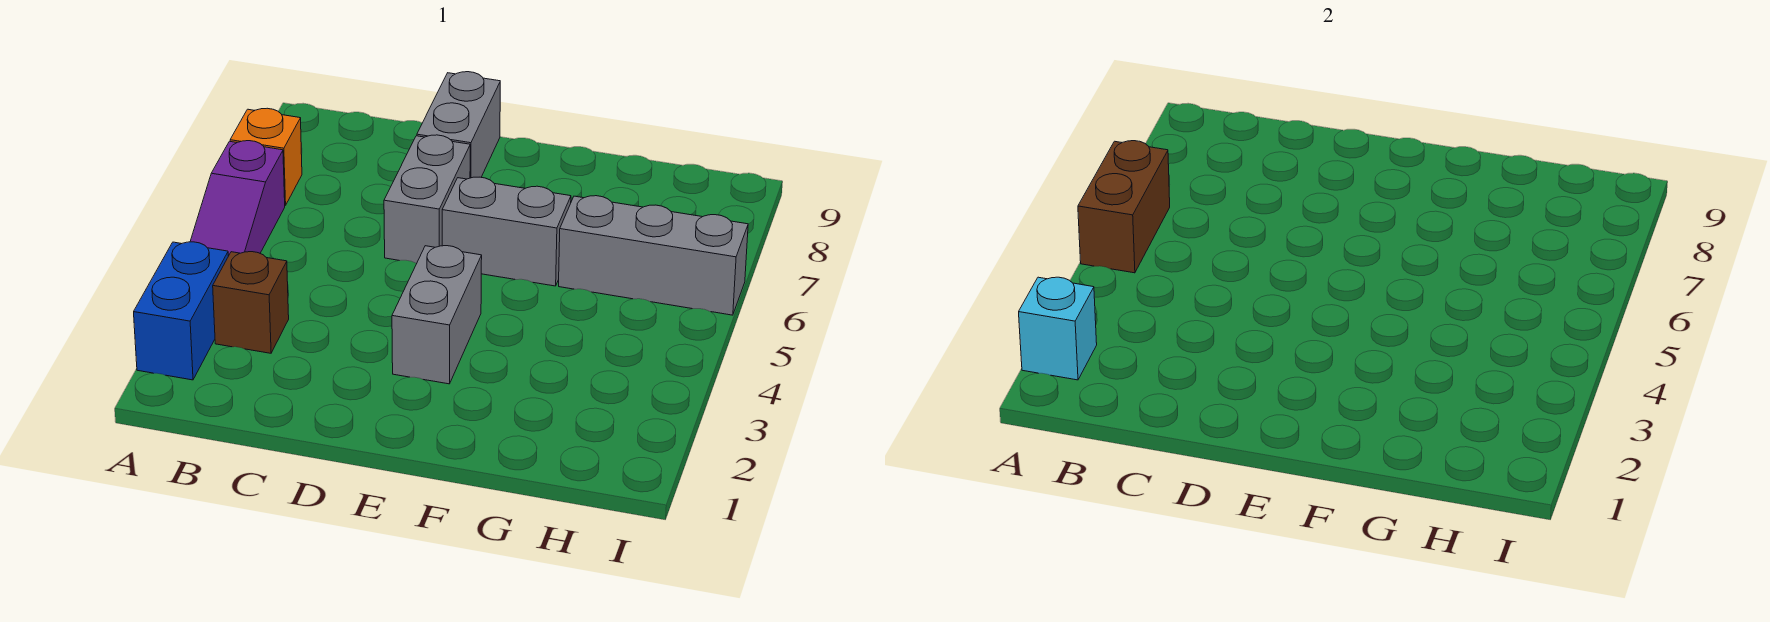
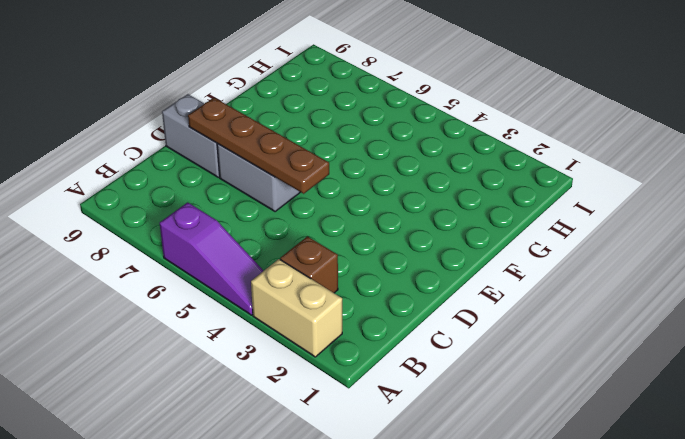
tan 1x2 brick [251,259,342,357] -> blue 1x2 brick [134,242,228,380]
brown 1x4 plate [188,98,329,194] -> none
none -> orange 1x1 brick [230,108,302,206]
none -> grey 1x2 brick [392,246,482,384]

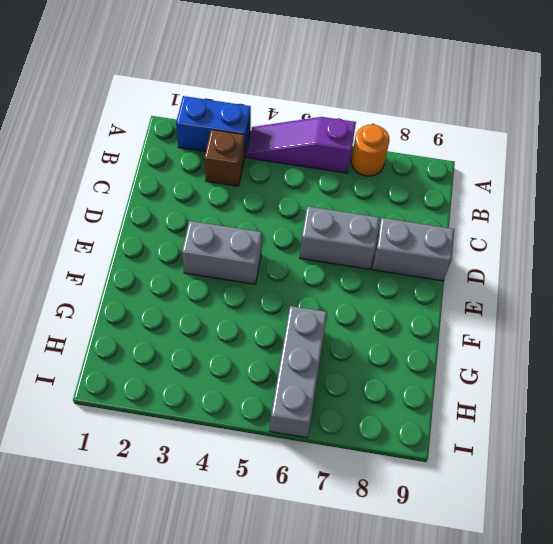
orange 1x1 round brick [351,125,390,176] -> orange 1x1 brick [230,108,302,206]
none -> grey 1x2 brick [442,177,571,286]
none -> cyan 1x1 brick [1019,277,1097,380]

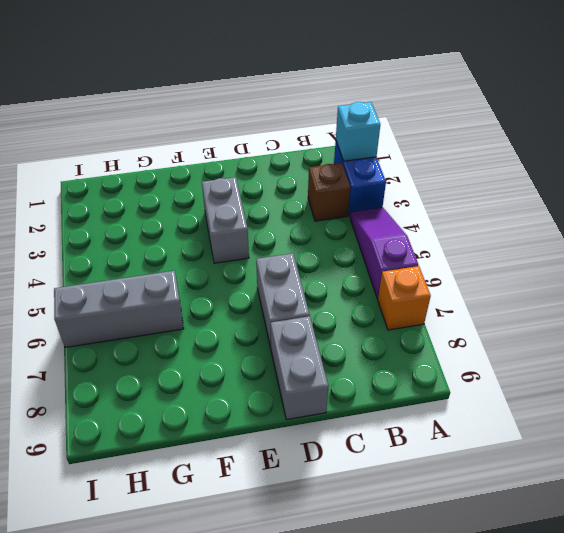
none -> grey 1x2 brick [442,177,571,286]
none -> brown 1x2 brick [1078,141,1170,273]

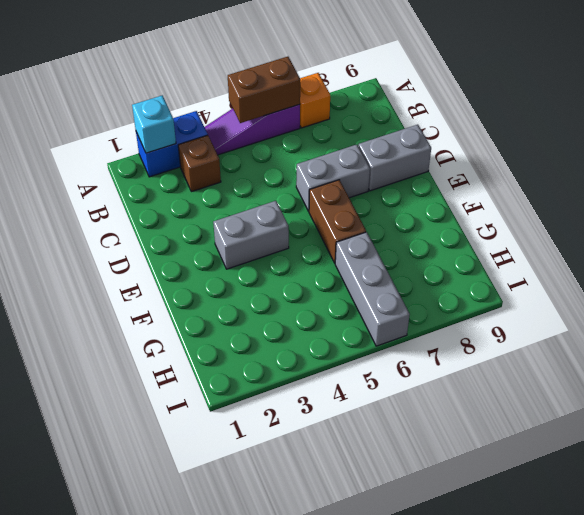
brown 1x2 brick [309,180,366,263] -> grey 1x2 brick [442,177,571,286]

